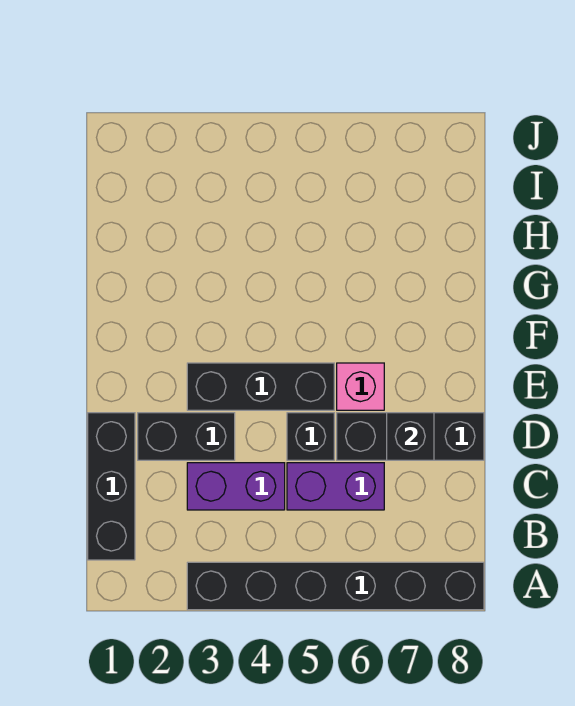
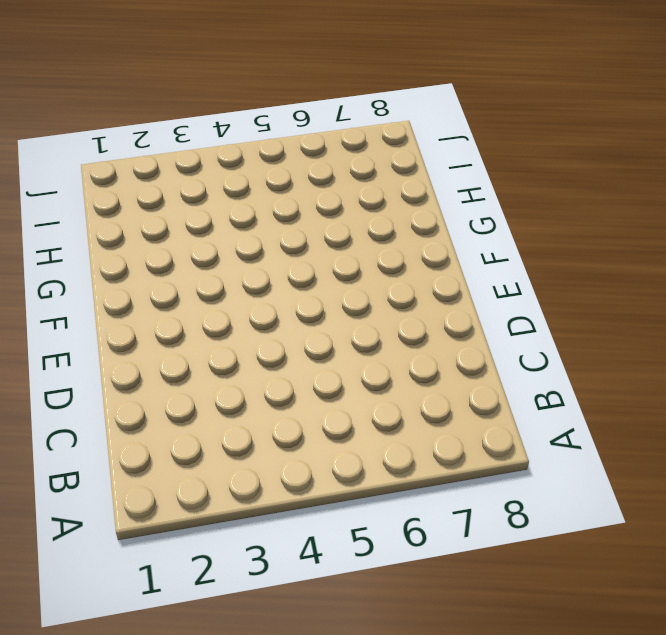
none -> black 1x6 brick [187,562,484,610]
none -> black 1x3 brick [88,413,135,560]

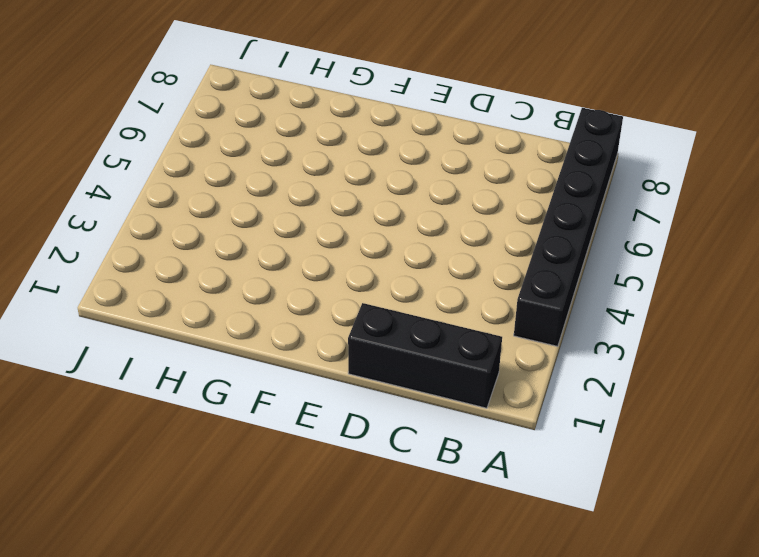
none -> purple 1x2 brick [187,463,285,510]
none -> purple 1x2 brick [287,463,384,510]

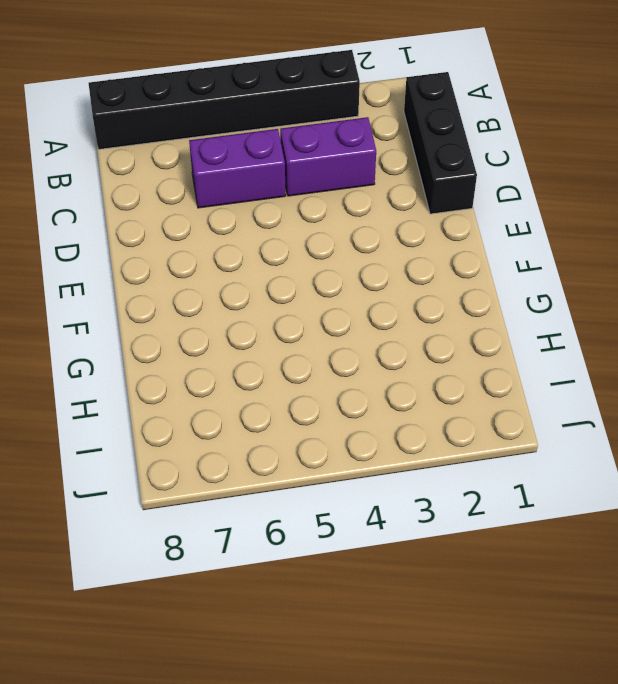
none -> black 1x2 brick [138,413,235,460]
none -> black 1x1 brick [287,413,334,460]

